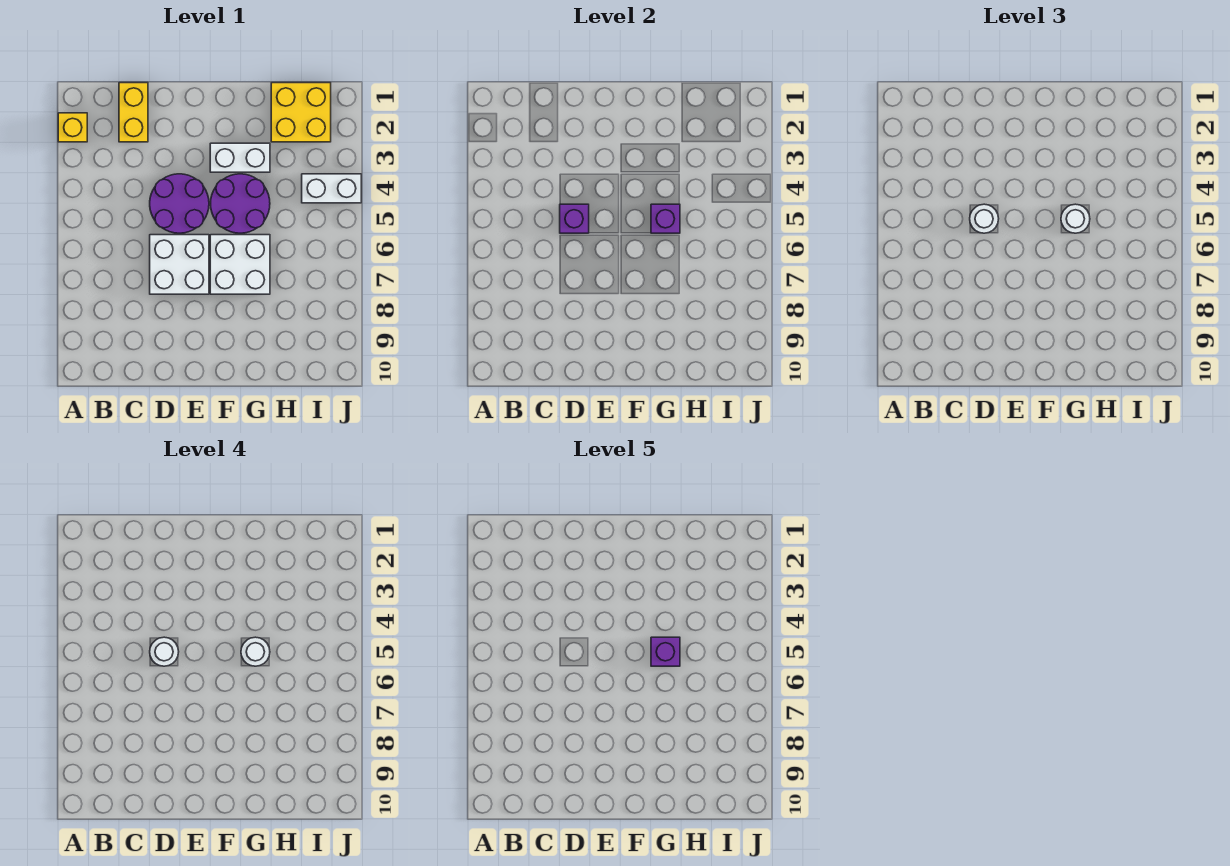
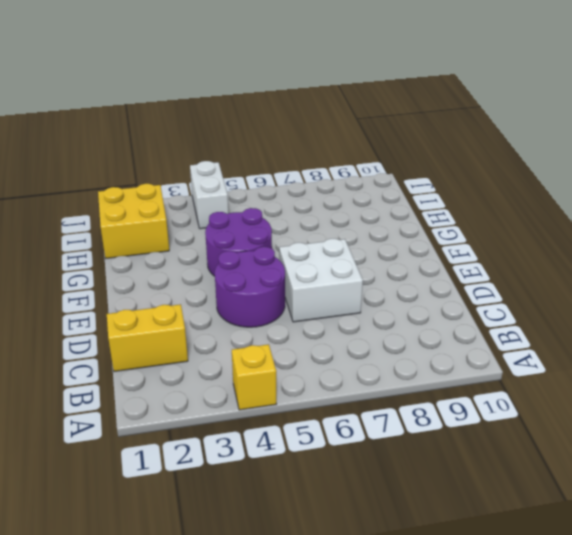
yellow 1x1 brick [232,344,276,410] -> yellow 1x1 brick moved to [58,113,87,142]
none -> white 1x2 brick [210,143,270,172]
none -> white 2x2 brick [210,235,270,294]
none -> purple 1x1 brick [560,204,589,233]

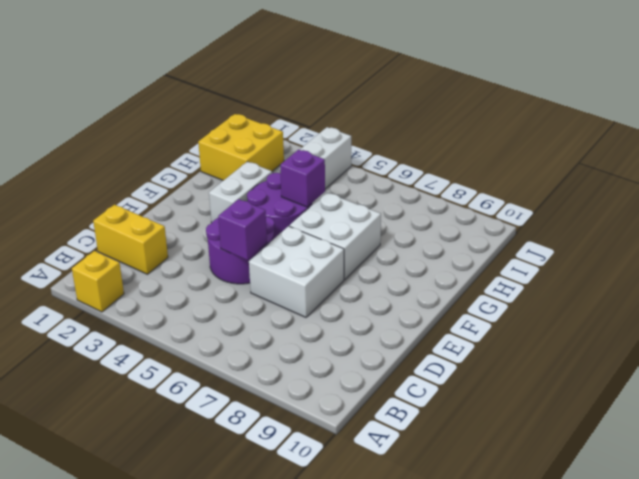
none -> white 1x1 round brick [970,204,999,233]
none -> white 1x1 round brick [1061,204,1090,233]
none -> white 1x1 round brick [150,637,179,666]

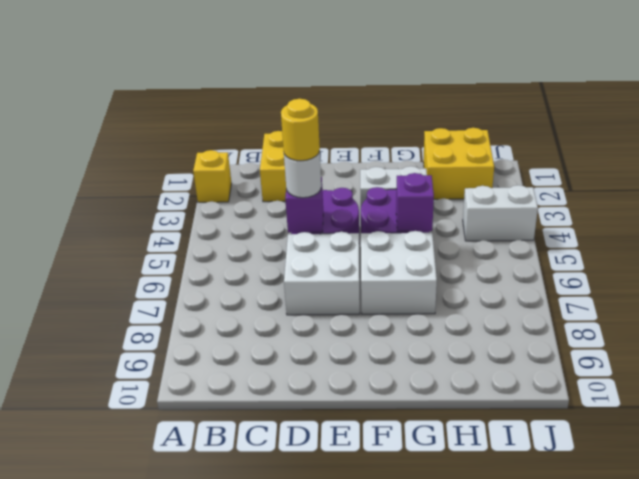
yellow 1x1 round brick [281,99,320,161] -> white 1x1 round brick [150,637,179,666]
none -> white 1x1 round brick [1061,204,1090,233]
none -> white 1x1 round brick [241,637,270,666]
none -> purple 1x1 brick [651,637,680,666]

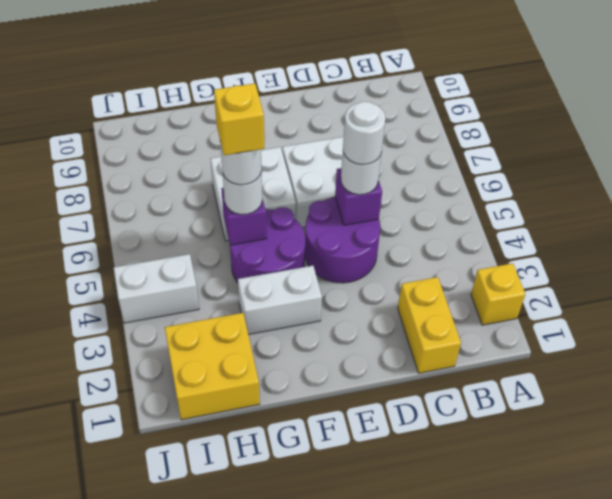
yellow 1x1 brick [214,83,264,155] -> purple 1x1 brick [651,637,680,666]

